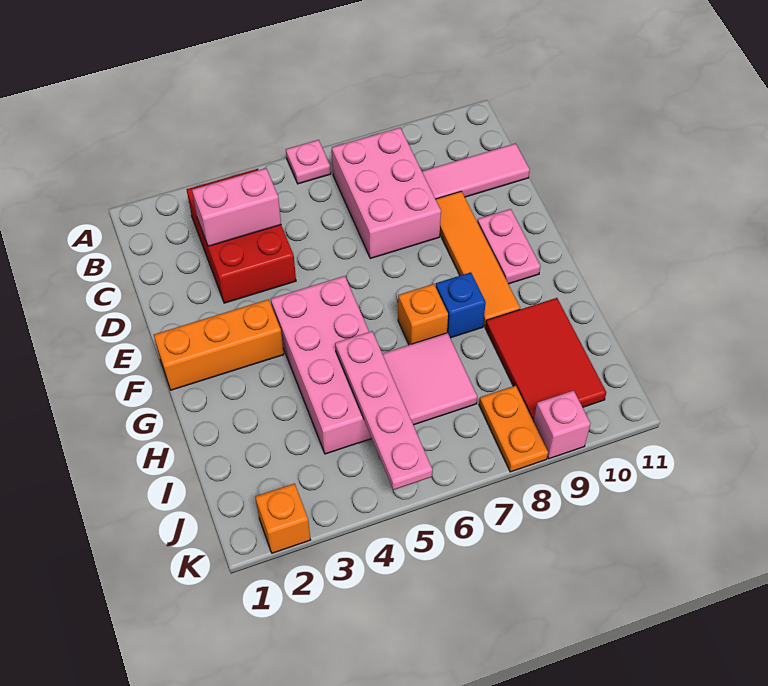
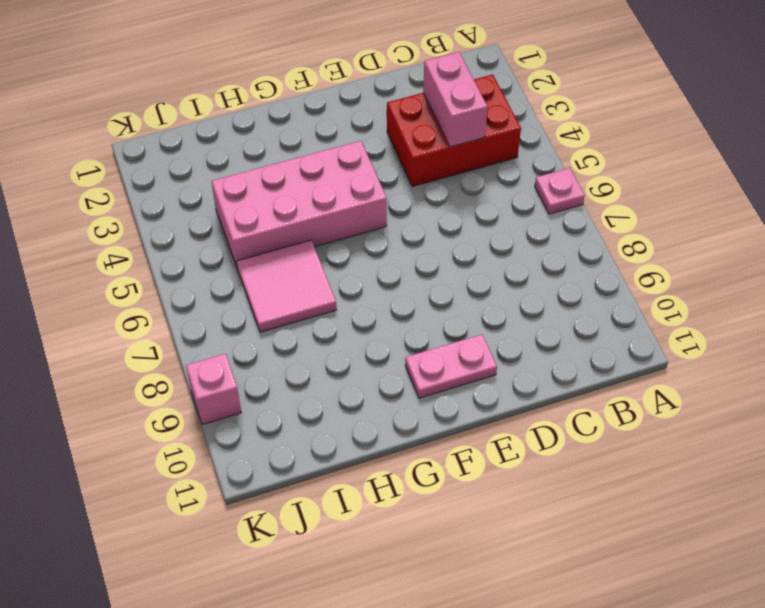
none -> pink 2x3 brick [332,128,441,258]
none -> pink 1x3 tile [422,143,530,199]
none -> orange 1x4 tile [436,191,520,327]

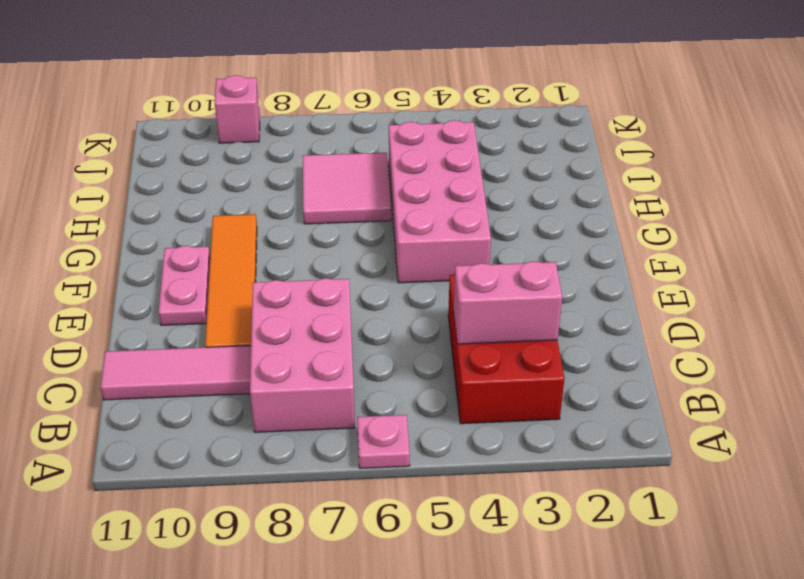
none -> orange 1x3 brick [154,299,284,390]
none -> orange 1x1 brick [398,284,448,345]
none -> blue 1x1 brick [436,272,486,338]

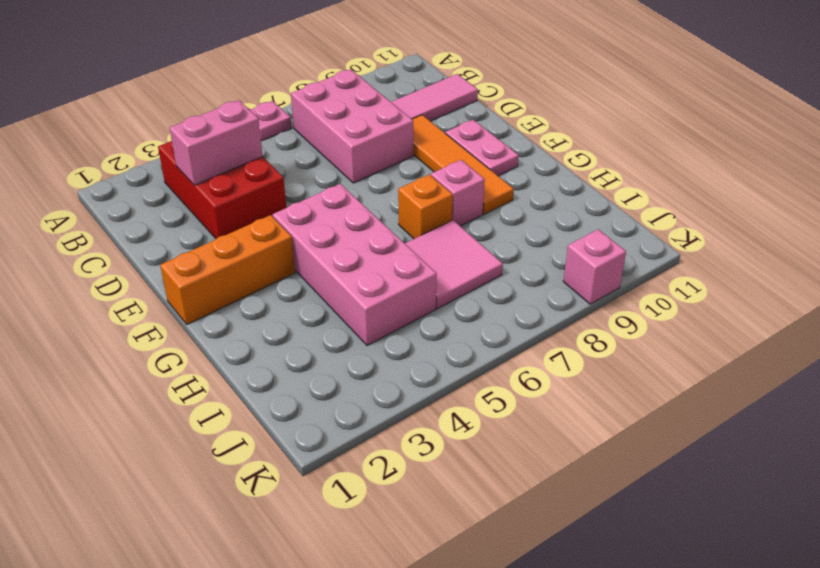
pink 1x1 brick [431,160,485,226] -> blue 1x1 brick [436,272,486,338]
none -> red 2x3 tile [485,298,606,421]
none -> orange 1x2 plate [479,386,548,472]
none -> orange 1x1 brick [255,483,310,553]

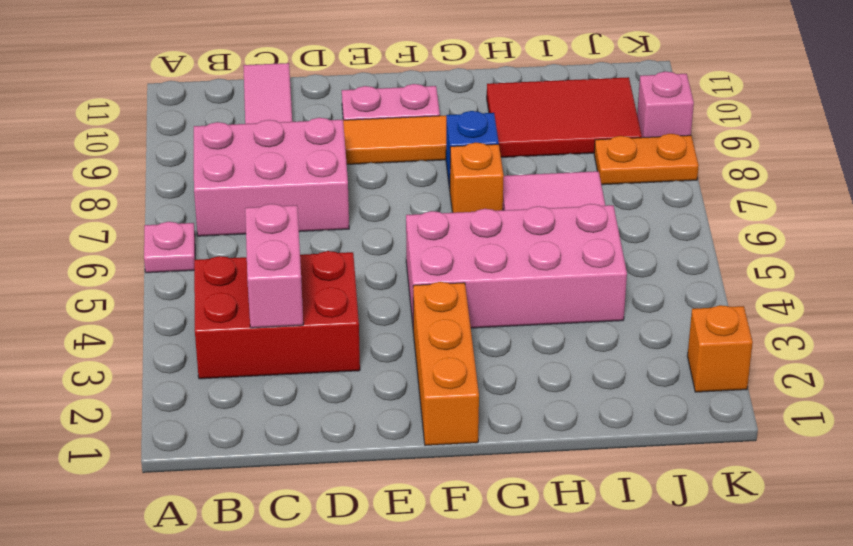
none -> pink 1x4 plate [335,331,432,490]

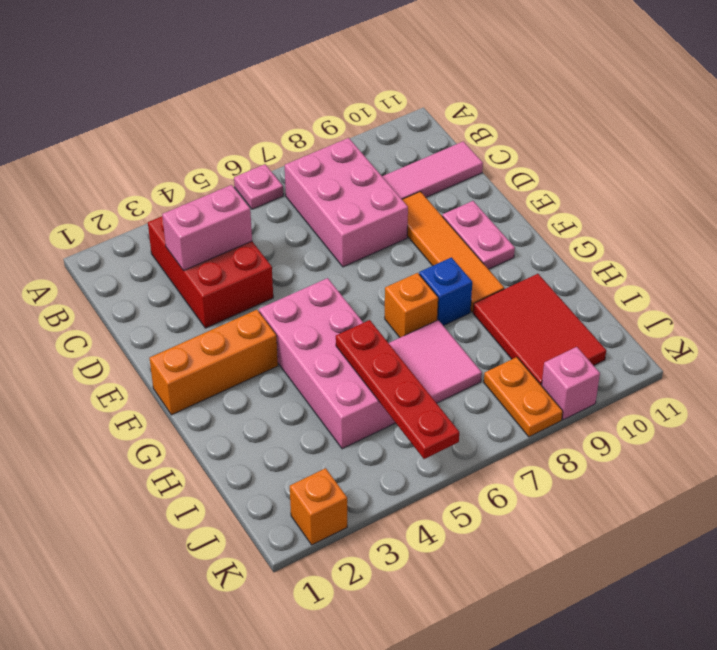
red 1x4 plate [336,320,459,459] -> pink 1x4 plate [335,331,432,490]

